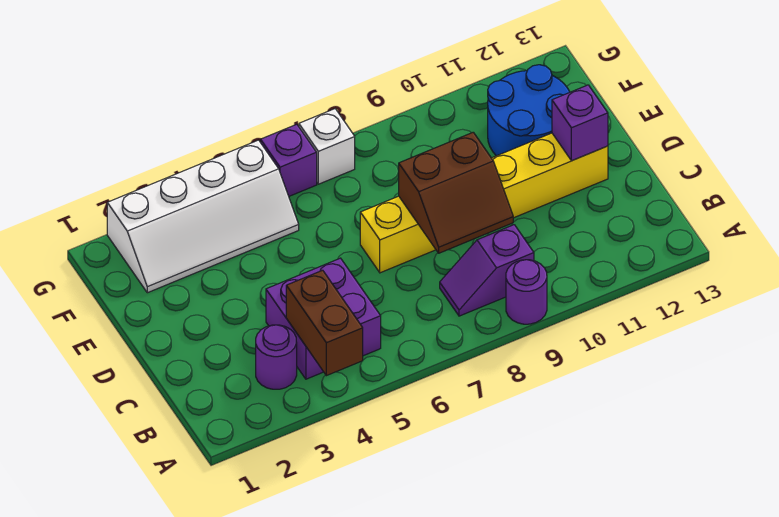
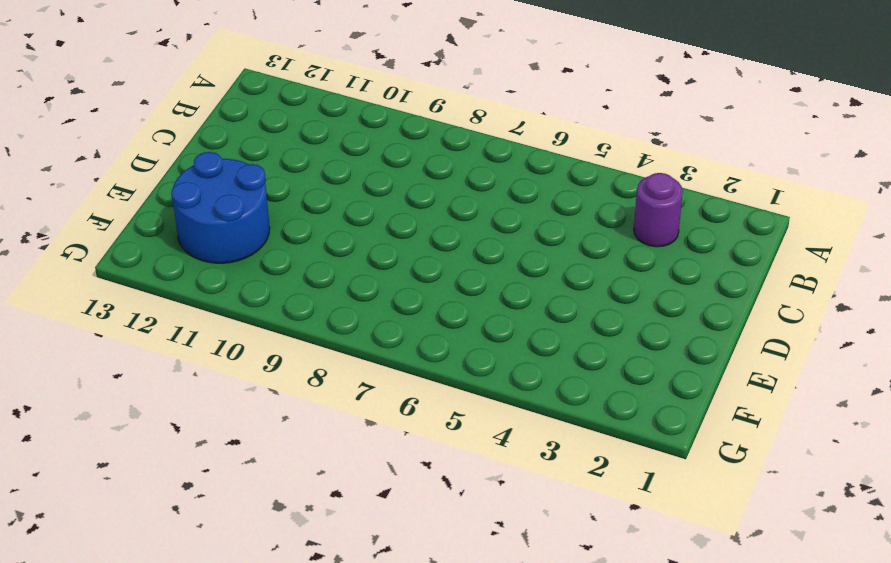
none -> purple 1x1 round brick [506,260,547,324]
none -> purple 2x2 brick [266,258,381,379]
none -> purple 1x2 slope [440,225,534,316]

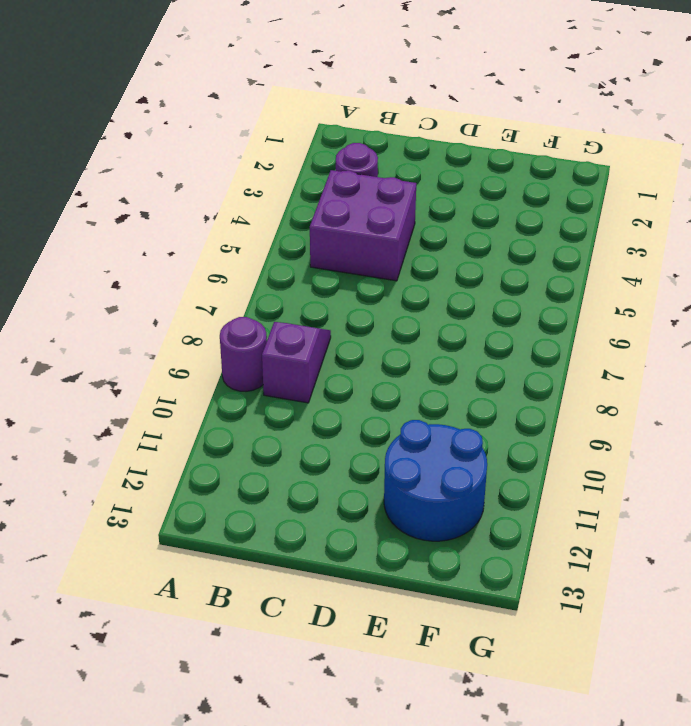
none -> yellow 1x6 brick [360,133,608,273]
none -> white 2x4 slope [107,140,299,293]
none -> purple 1x1 brick [261,124,317,196]

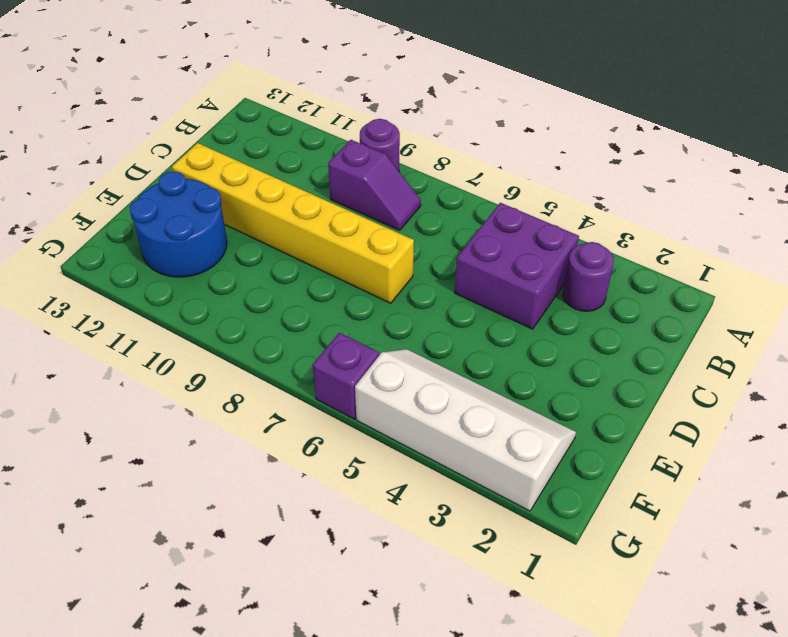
none -> white 1x1 brick [299,109,355,184]
none -> brown 1x2 brick [286,270,363,376]
none -> brown 2x2 slope [399,132,513,253]

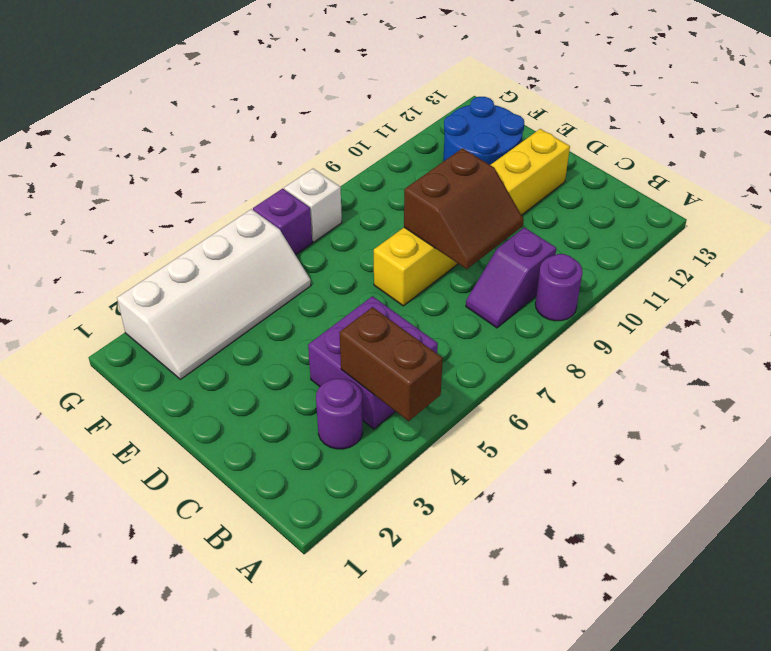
none -> purple 1x1 brick [552,85,608,161]

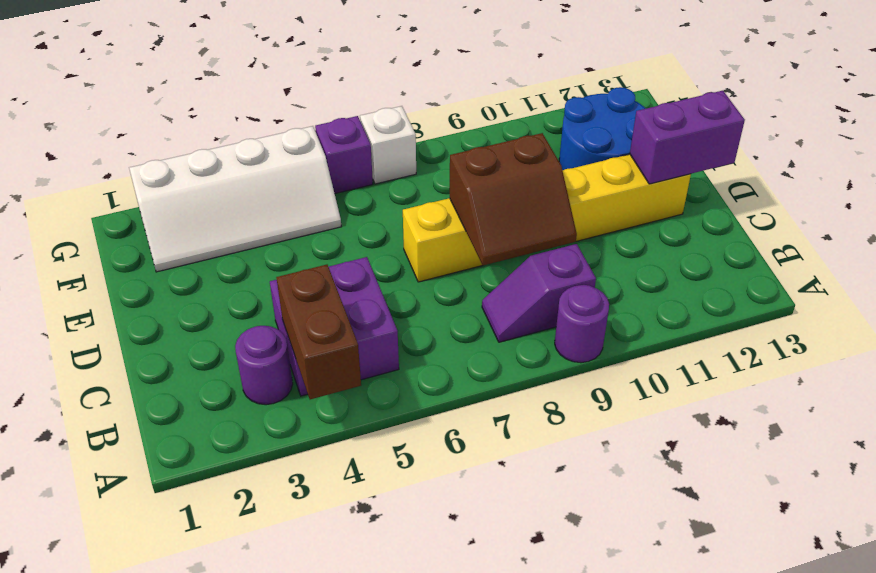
purple 1x2 brick [630,91,745,184] -> purple 1x1 brick [552,85,608,161]

